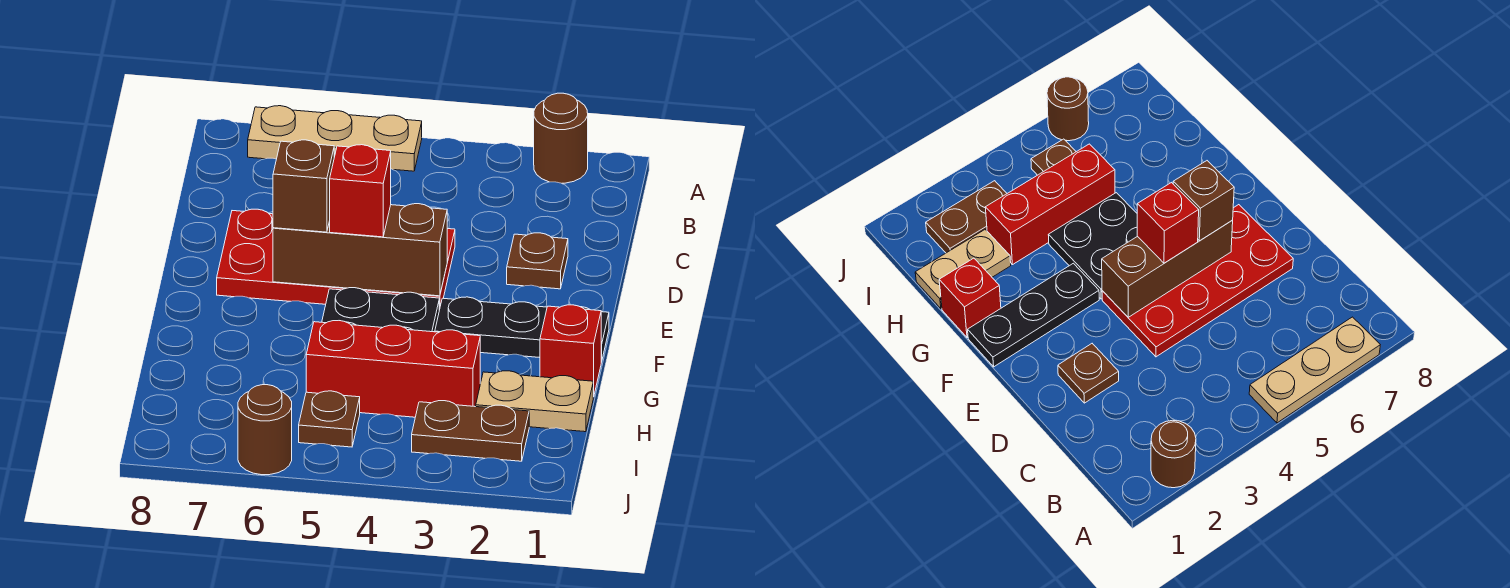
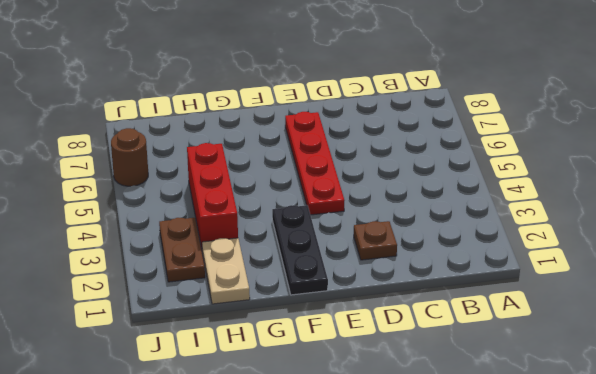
red 1x4 plate [285,112,345,215] -> red 2x4 plate [217,209,455,310]
none -> brown 1x1 round brick [534,93,588,183]
none -> tan 1x3 plate [248,106,422,171]
none -> black 2x2 plate [322,288,439,332]

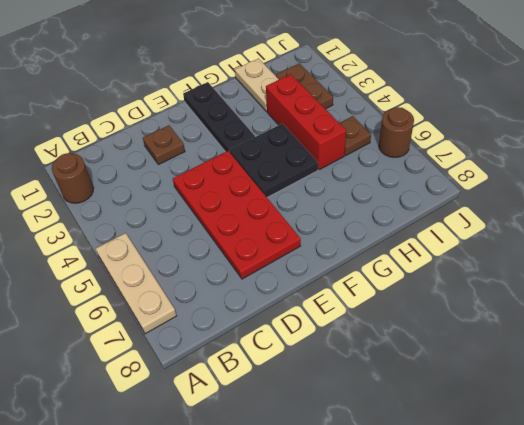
none -> red 1x1 brick [540,305,601,397]
none -> brown 1x3 brick [273,204,447,296]
none -> red 1x1 brick [330,145,391,237]

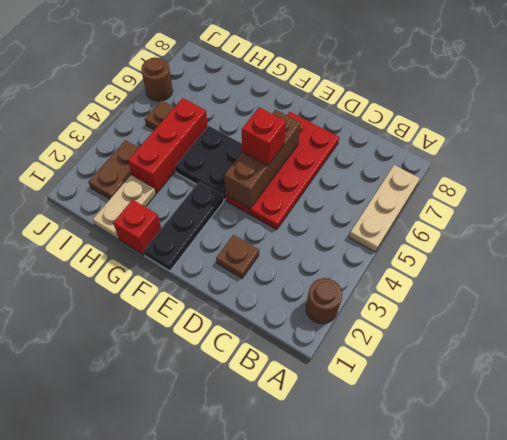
none -> brown 1x1 brick [273,140,334,232]

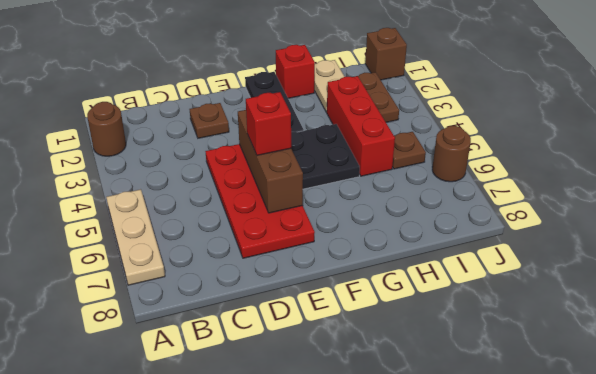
brown 1x1 brick [365,28,407,80] -> brown 1x1 brick moved to [273,140,334,232]

